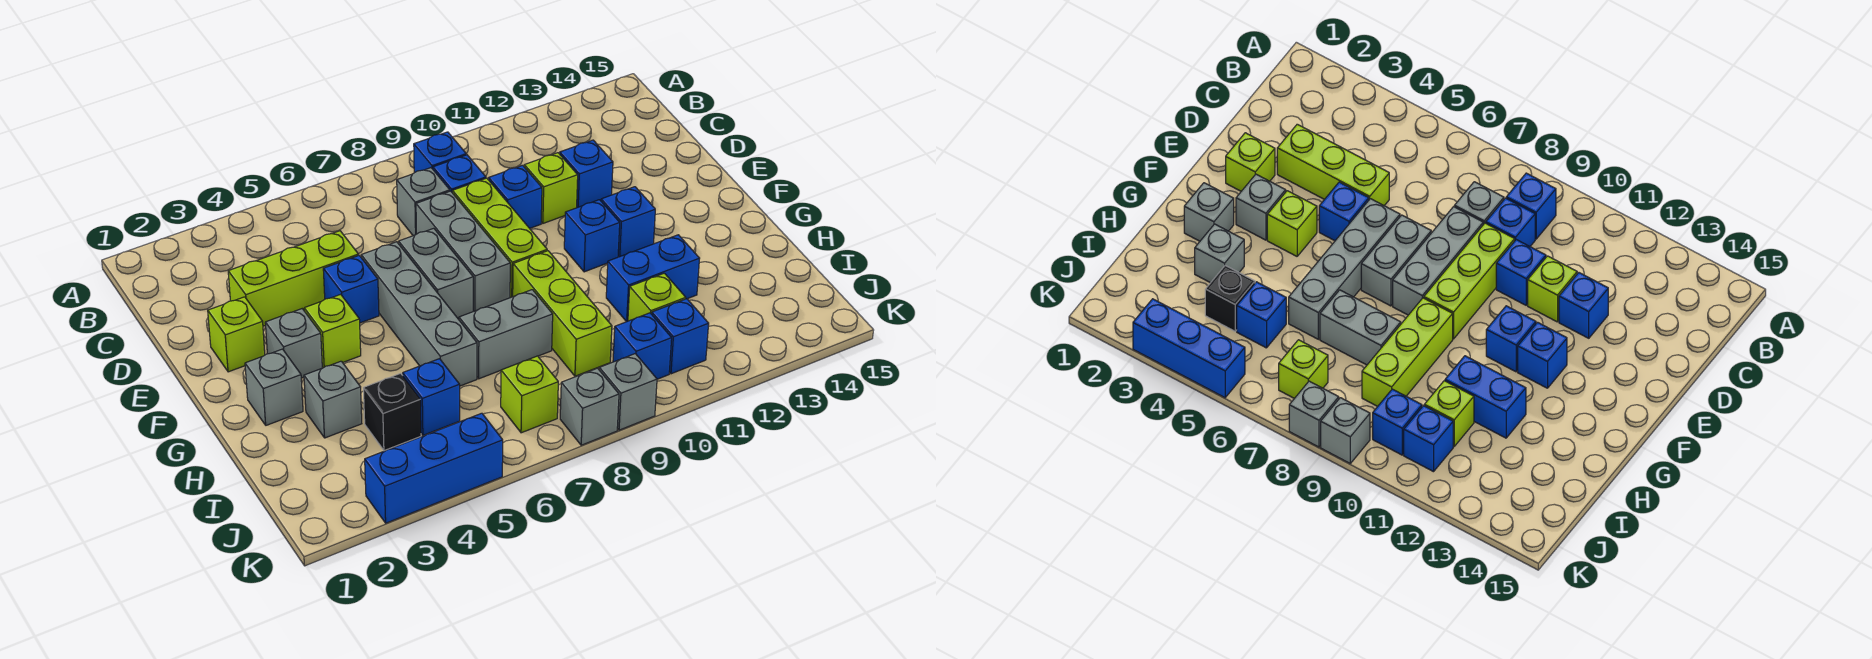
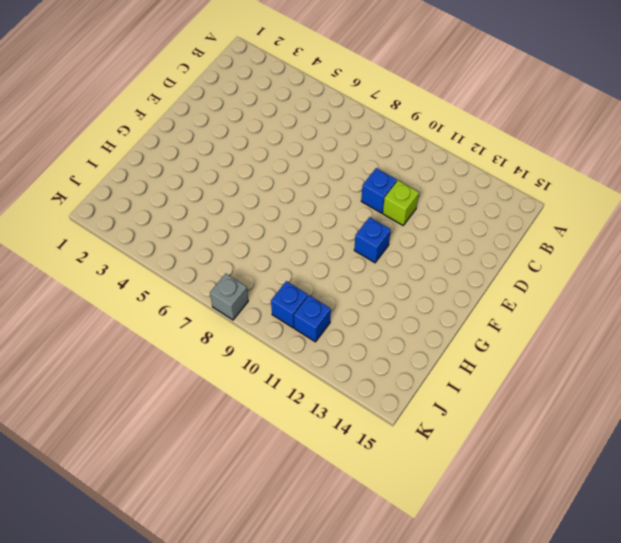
none -> blue 1x1 brick [414,132,466,173]
none -> grey 1x1 brick [397,168,450,236]
none -> blue 1x1 brick [433,155,486,193]
none -> lime 1x3 brick [228,231,358,326]

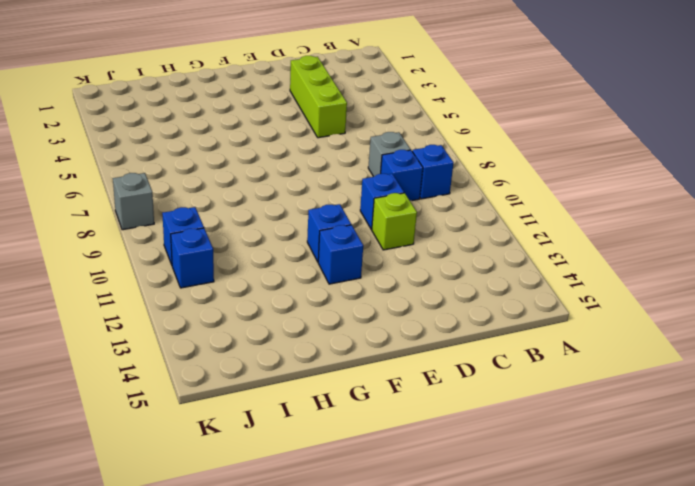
none -> grey 1x3 brick [416,191,510,311]
none -> lime 1x3 brick [453,178,547,298]
none -> blue 1x1 brick [560,140,613,208]
none -> lime 1x1 brick [208,297,265,372]

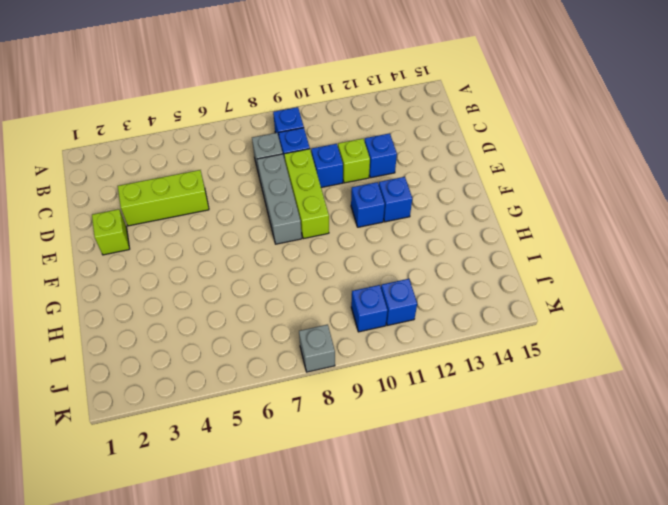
none -> blue 1x1 brick [323,255,379,323]
none -> grey 1x4 brick [361,242,477,386]
none -> grey 1x2 brick [399,228,473,319]
none -> grey 1x1 brick [265,309,322,378]

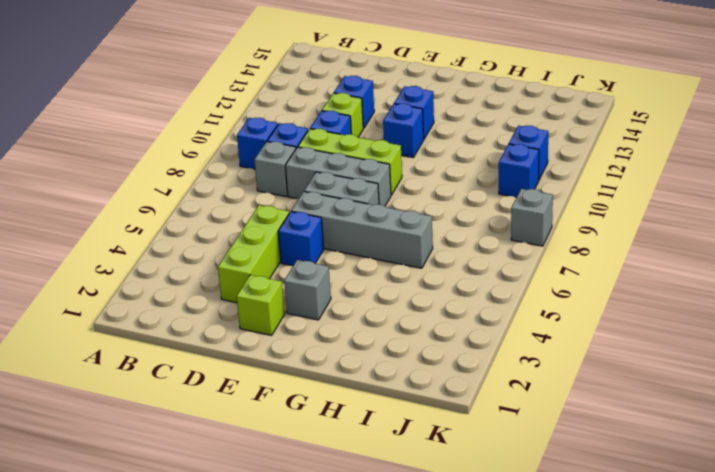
none -> lime 1x1 brick [304,294,361,368]
none -> grey 1x1 brick [245,349,303,425]
none -> lime 1x3 brick [513,251,612,376]
none -> grey 1x1 brick [304,361,362,438]

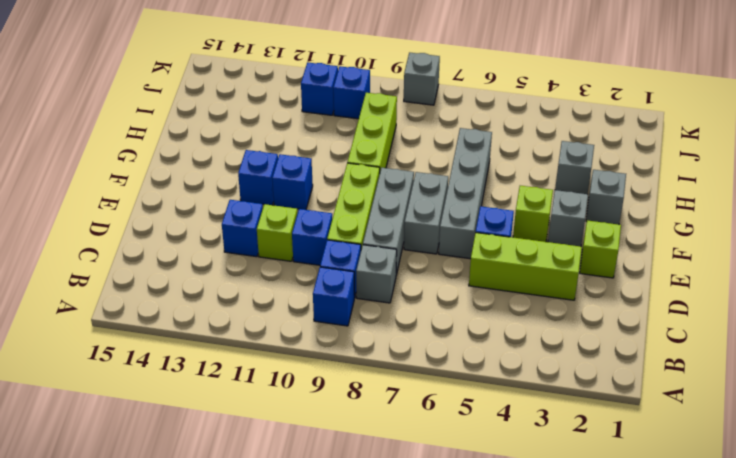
none -> grey 1x2 brick [459,290,553,379]
none -> blue 1x2 brick [606,235,700,322]
none -> black 1x1 brick [363,373,421,451]
none -> blue 1x1 brick [403,359,460,435]

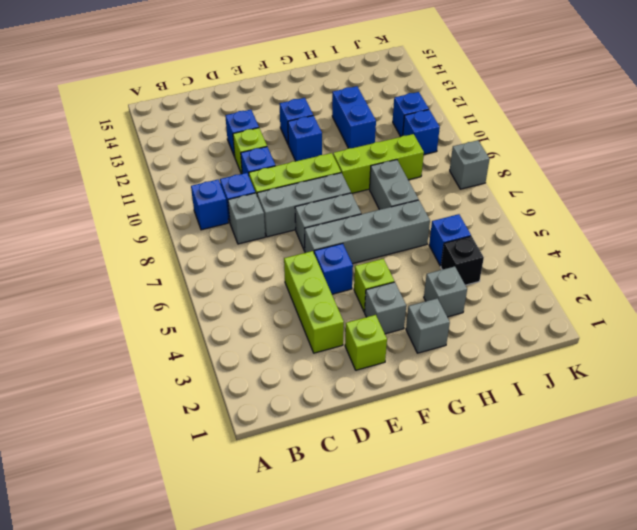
none -> lime 1x1 brick [628,273,686,321]
none -> lime 1x1 brick [501,356,558,433]
none -> blue 1x3 brick [365,413,503,523]
none -> grey 1x1 brick [599,354,657,430]

